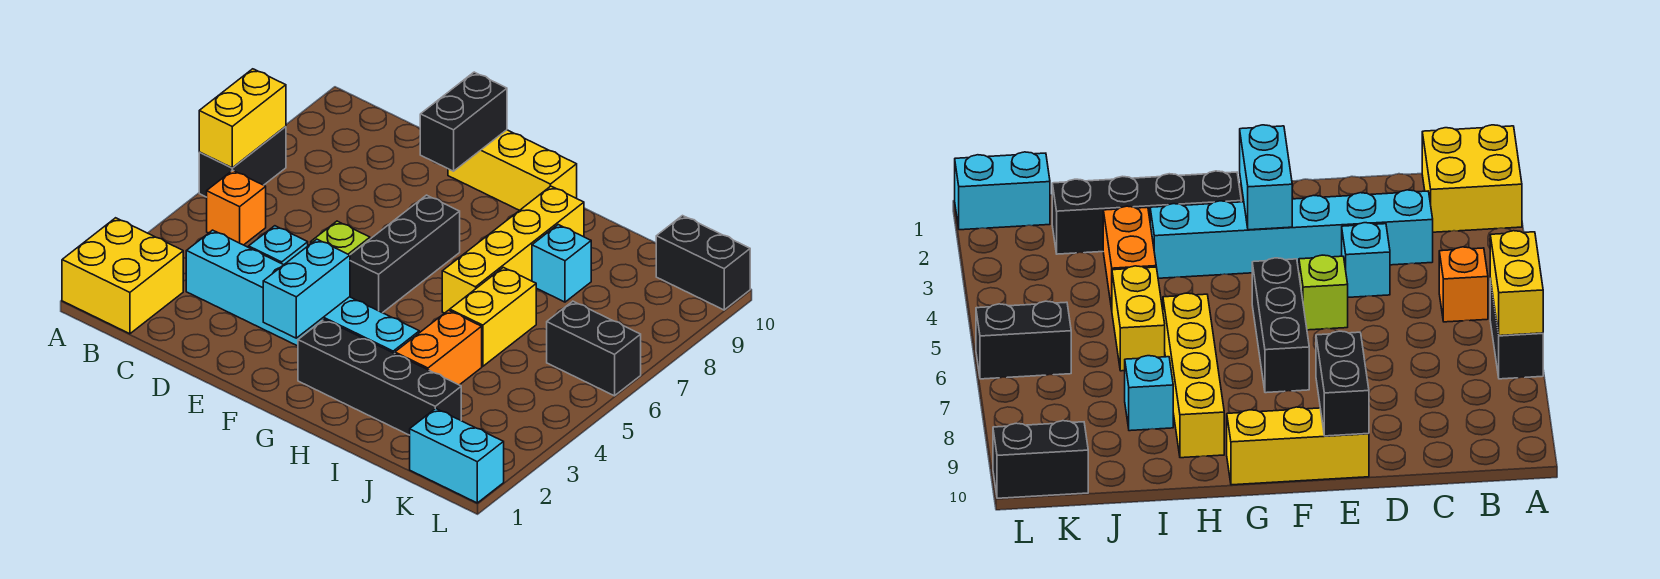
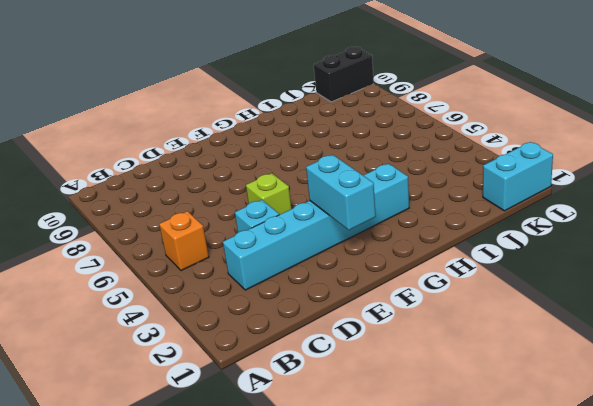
none -> yellow 2x2 brick [62,218,183,334]
none -> black 1x2 brick [199,126,286,197]
none -> yellow 1x3 brick [448,130,577,210]

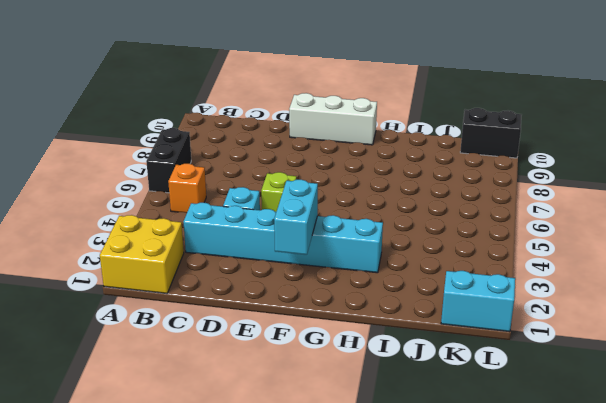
white 1x3 brick [289,93,377,145] -> yellow 1x3 brick [448,130,577,210]
none -> black 1x3 brick [350,195,460,313]
none -> black 1x4 brick [298,319,461,435]
none -> yellow 1x4 brick [442,186,584,313]

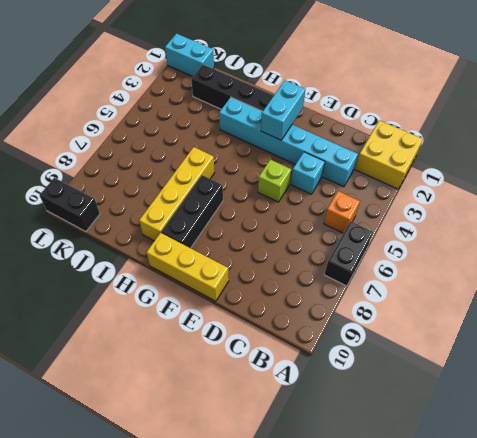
black 1x3 brick [161,175,223,248] -> black 1x3 brick moved to [350,195,460,313]
none -> orange 1x2 brick [395,310,482,385]
none -> yellow 1x2 brick [450,267,536,366]
none -> cyan 1x1 brick [532,225,591,302]

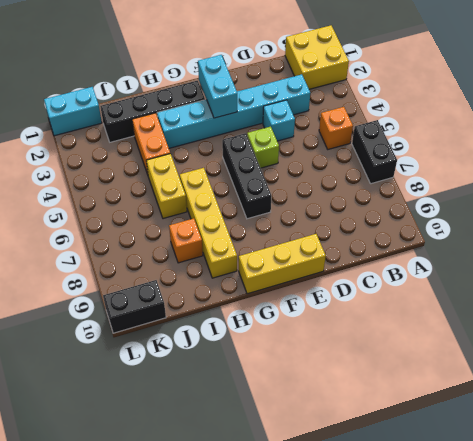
orange 1x1 brick [169,218,203,263] -> cyan 1x1 brick [532,225,591,302]
none -> black 1x2 brick [547,301,641,396]
none -> yellow 1x2 brick [199,69,286,168]
none -> black 1x2 brick [420,72,507,171]

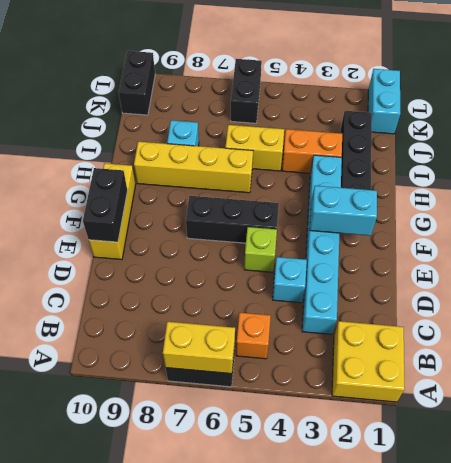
black 1x2 brick [83,168,128,242] -> black 1x2 brick turned to [420,72,507,171]

